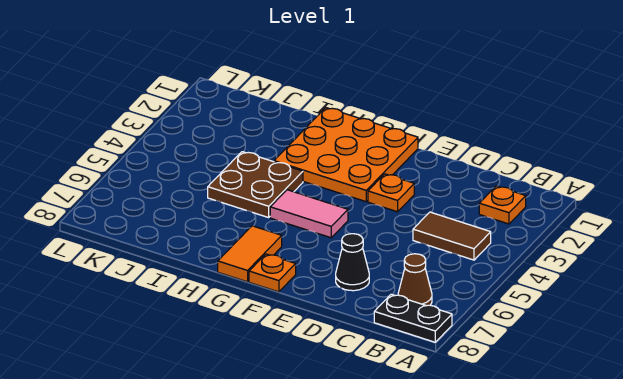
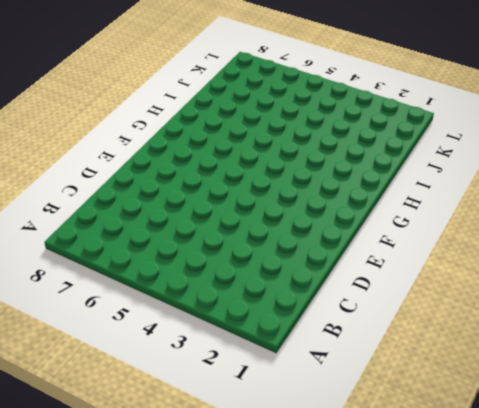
none -> black 1x2 plate [374,294,452,342]
none -> orange 1x1 plate [479,186,526,224]

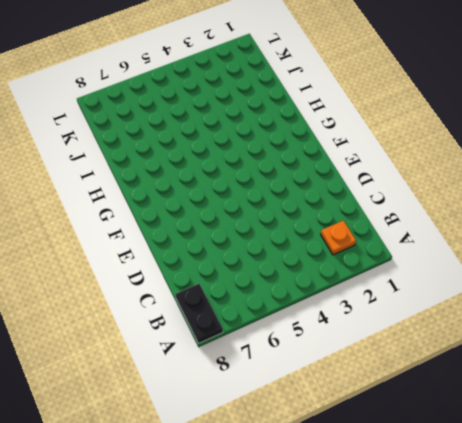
none -> brown 1x2 tile [413,212,491,260]
none -> brown 1x1 cone [398,254,432,306]

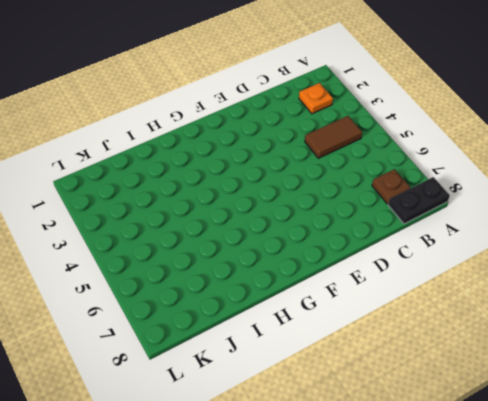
brown 1x1 plate [372,169,410,204] -> brown 1x1 cone [398,254,432,306]
none -> black 1x1 cone [336,234,369,291]
none -> orange 1x1 plate [368,174,414,212]

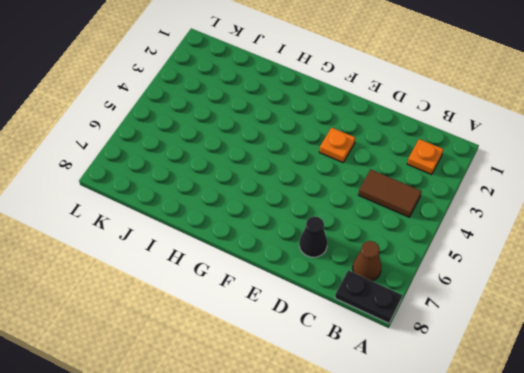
none -> orange 3x3 plate [274,108,418,202]
none -> pink 1x2 tile [270,190,348,238]

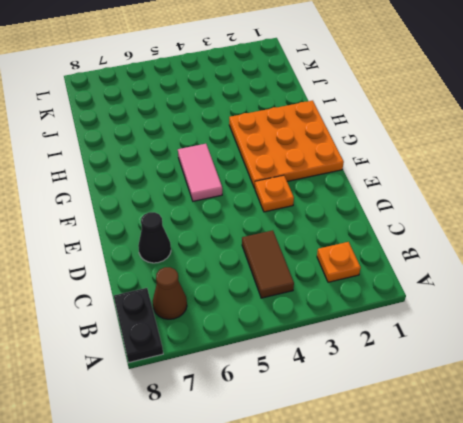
none -> orange 1x1 plate [249,254,296,292]
none -> orange 1x2 tile [218,226,282,282]

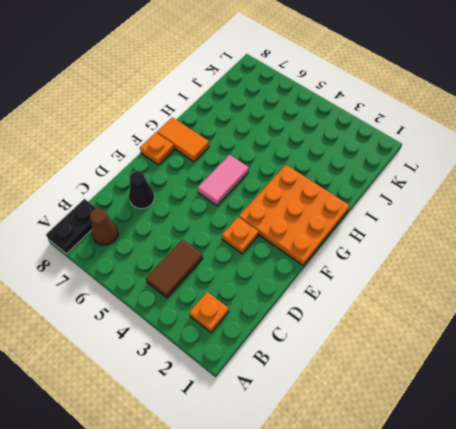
none -> brown 2x2 plate [208,152,303,218]

